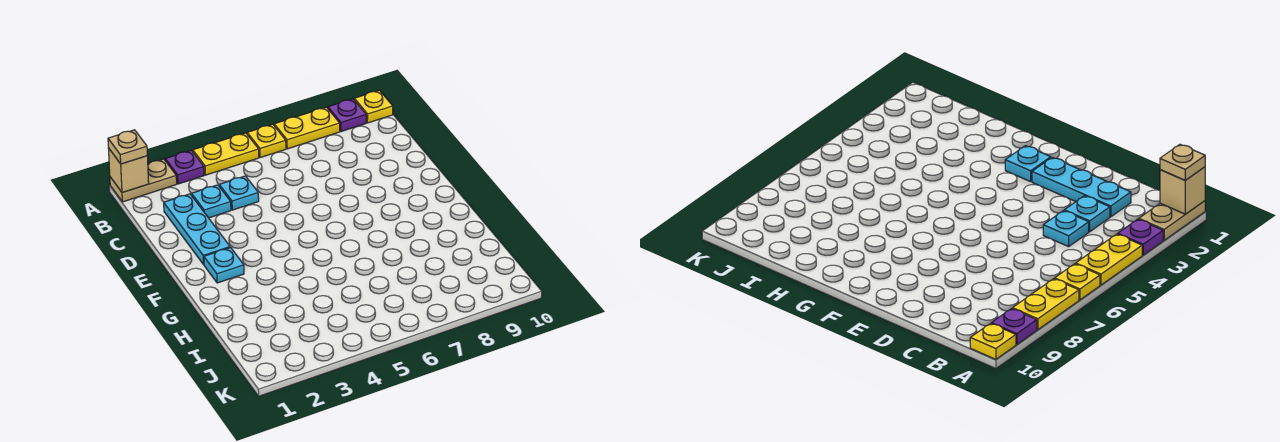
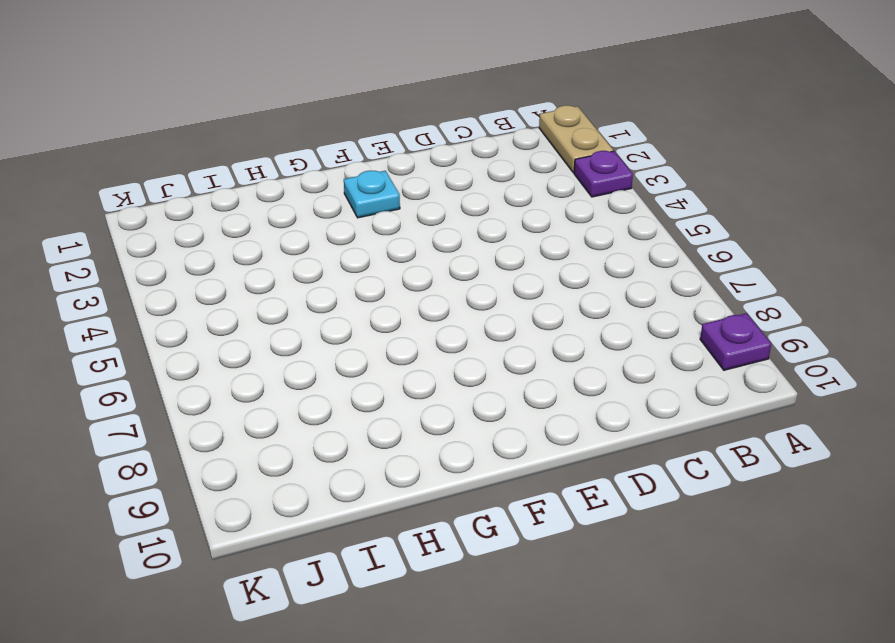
none -> yellow 1x2 plate [193,133,259,175]
none -> yellow 1x1 plate [247,124,286,158]
none -> yellow 1x2 plate [274,107,340,149]

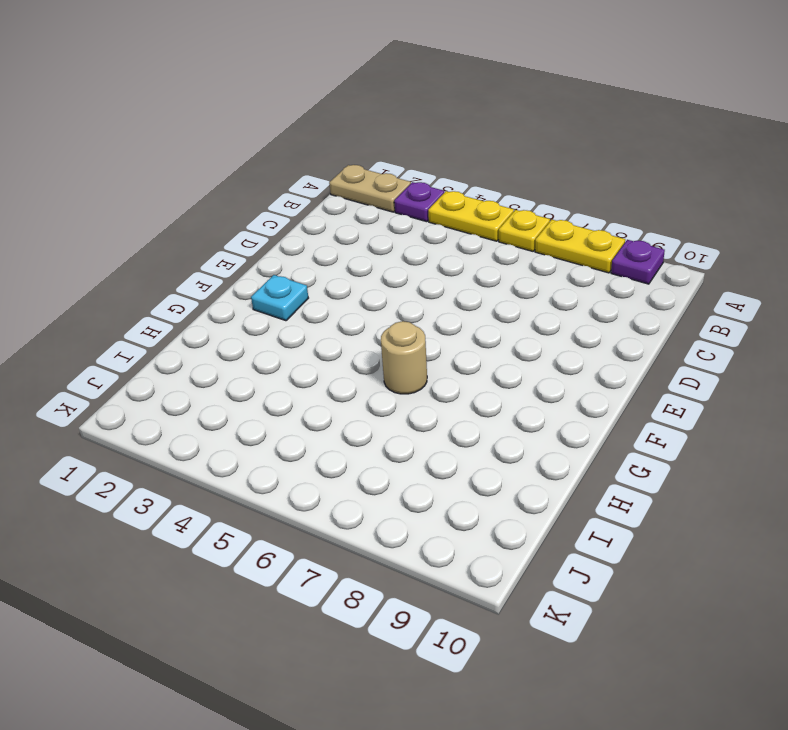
tan 1x1 round brick [381,321,427,394] -> none
none -> yellow 1x1 plate [354,90,393,123]
none -> cyan 1x3 plate [164,194,230,265]
none -> cyan 1x1 plate [192,185,231,218]

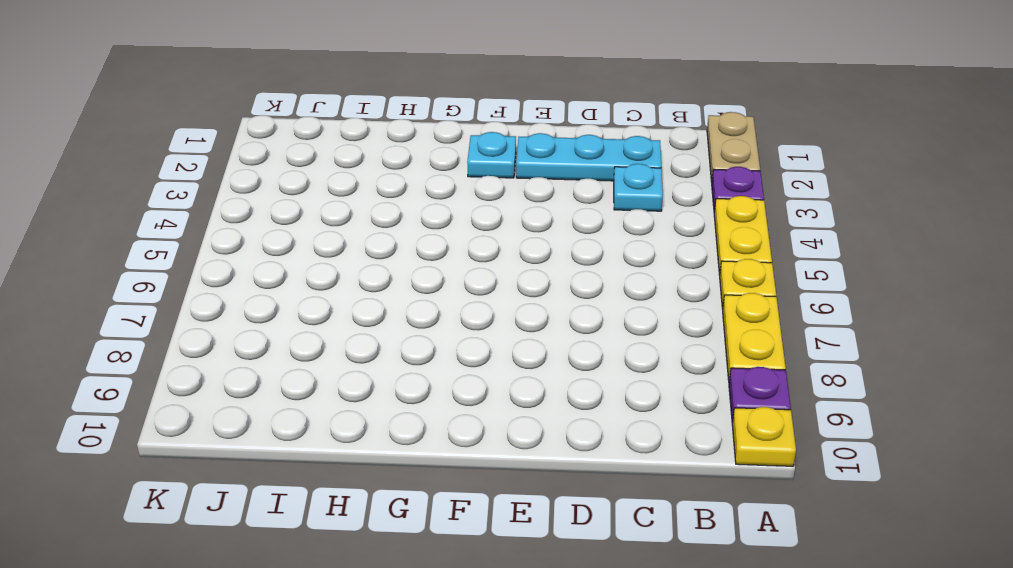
none -> cyan 1x1 plate [219,176,259,210]
none -> tan 1x1 brick [108,148,149,193]
none -> tan 1x1 plate [108,130,147,164]

